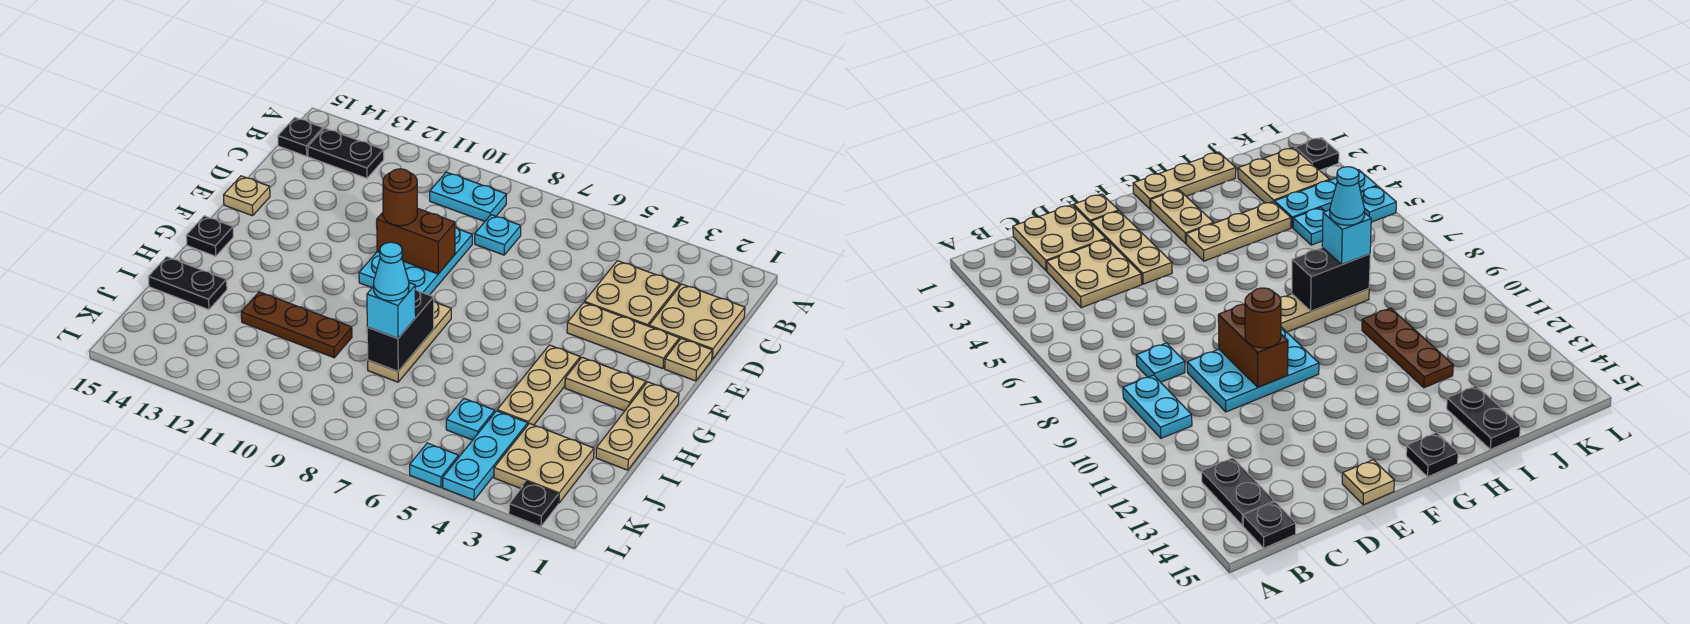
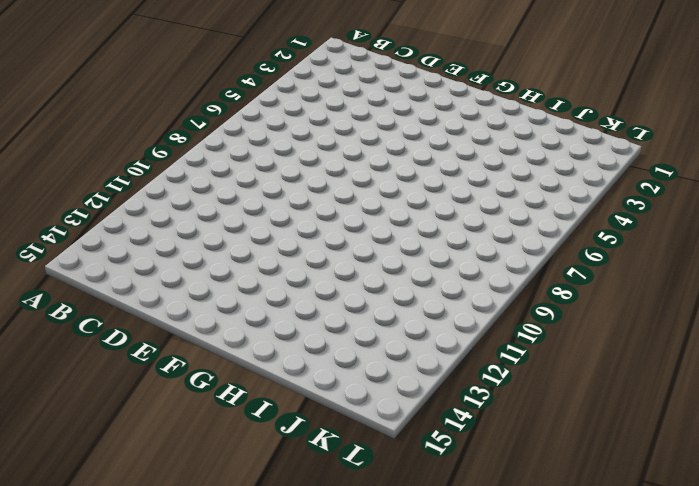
none -> cyan 1x2 plate [430,172,507,221]
none -> black 1x2 plate [308,128,384,178]
none -> black 1x1 plate [278,118,323,156]

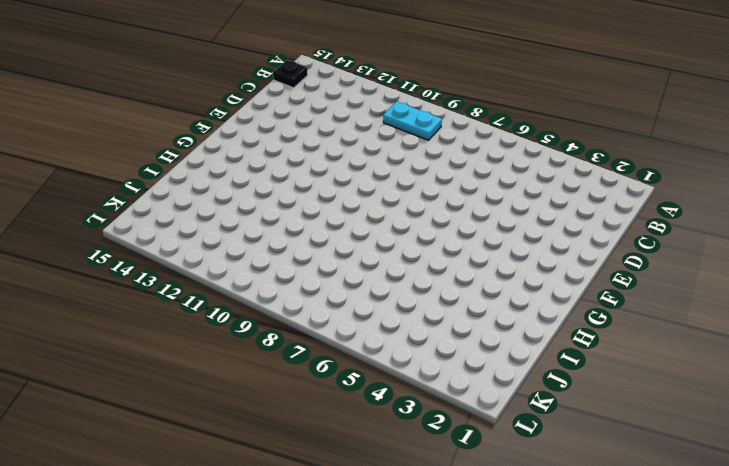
none -> black 1x2 plate [308,128,384,178]
none -> tan 2x2 plate [649,284,745,359]
none -> tan 2x2 plate [584,261,680,326]

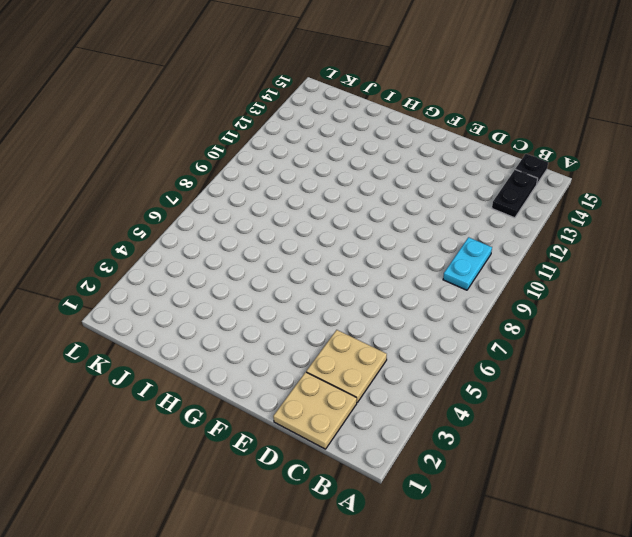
none -> cyan 1x1 plate [475,215,521,255]
none -> cyan 2x3 plate [359,227,472,295]
none -> tan 1x1 plate [665,338,712,381]

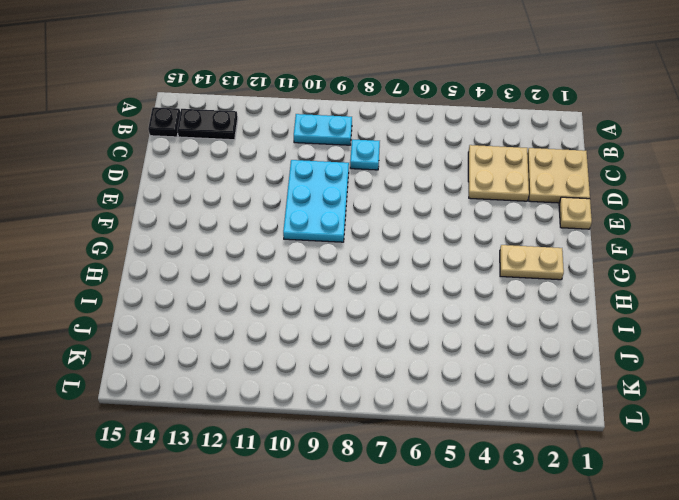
none -> tan 1x3 plate [567,303,679,369]
none -> tan 1x1 plate [224,176,270,216]
none -> tan 1x3 plate [596,382,679,470]

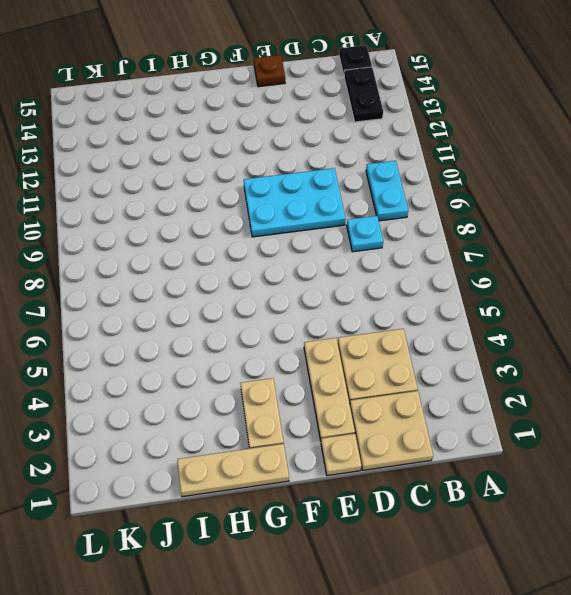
brown 1x1 plate [254,55,285,87] -> tan 1x1 plate [224,176,270,216]
none -> tan 1x3 plate [497,345,580,425]
none -> tan 1x3 plate [368,301,451,382]
none -> black 1x1 plate [186,216,233,256]

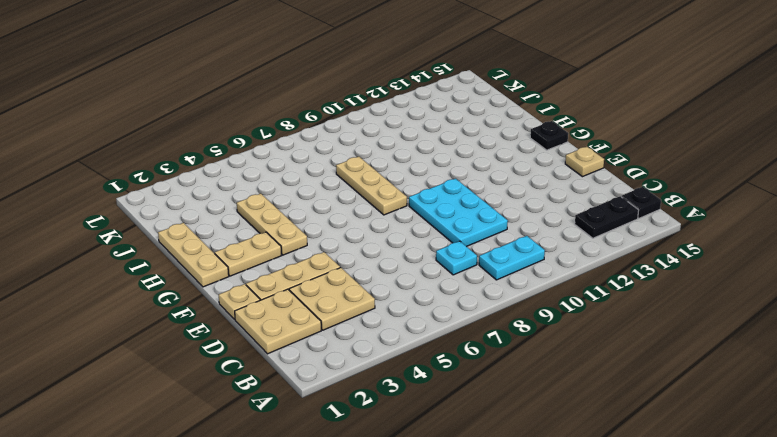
none -> brown 1x3 plate [241,292,352,358]
none -> black 1x2 plate [148,257,227,310]
none -> tan 2x2 plate [494,423,594,503]

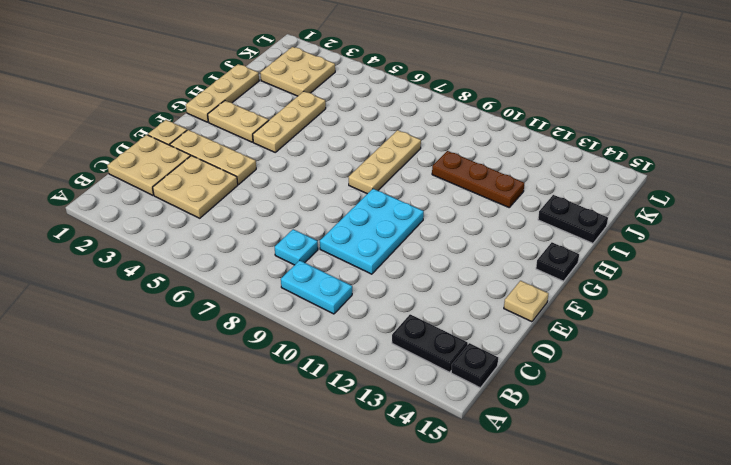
none -> cyan 1x3 plate [443,411,528,500]
none -> cyan 1x1 plate [446,399,495,440]
none -> black 1x1 plate [509,482,559,527]

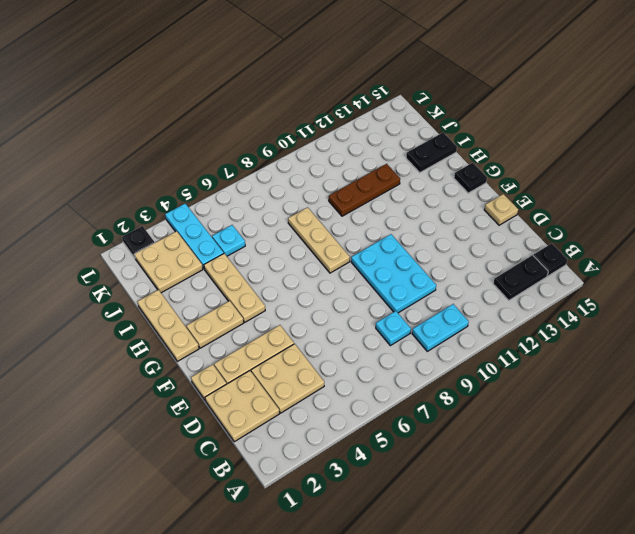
none -> cyan 1x1 plate [410,443,459,487]
none -> brown 1x2 brick [376,208,455,274]
none -> black 1x2 brick [367,289,434,371]

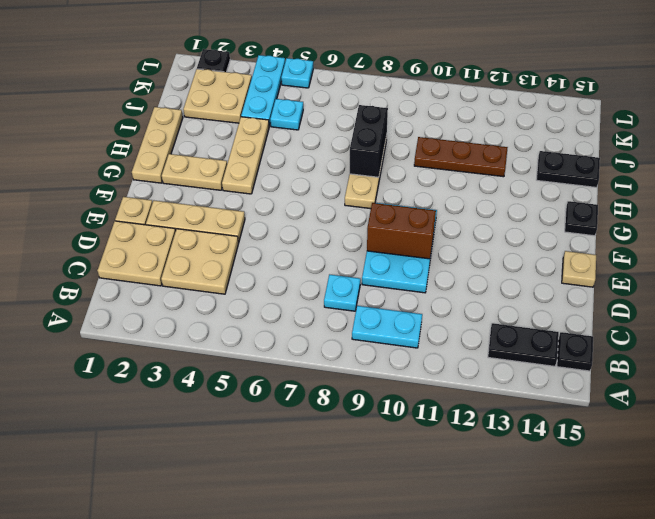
none -> brown 1x1 round brick [383,169,417,226]
none -> cyan 1x1 brick [367,283,416,339]
none -> cyan 1x1 cone [373,242,409,301]

